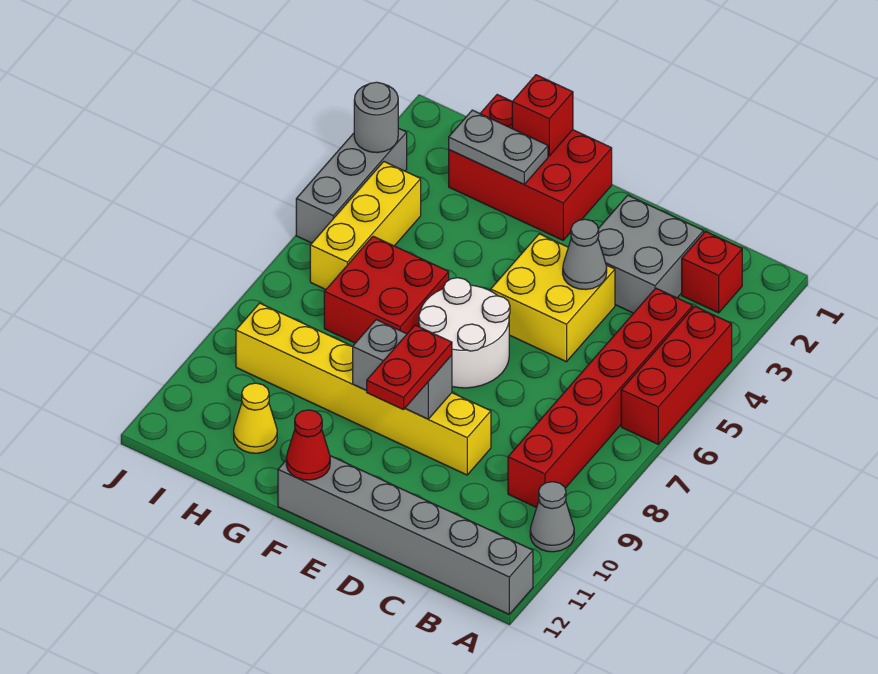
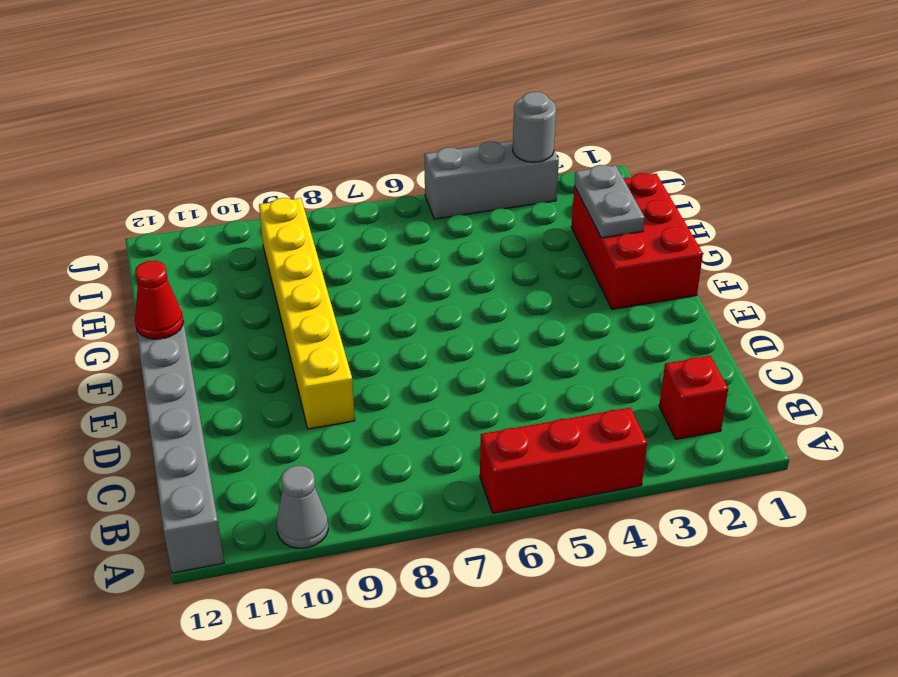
none -> red 1x6 brick [508,288,693,508]
none -> grey 2x2 brick [598,195,704,313]
none -> yellow 2x2 brick [491,234,615,362]

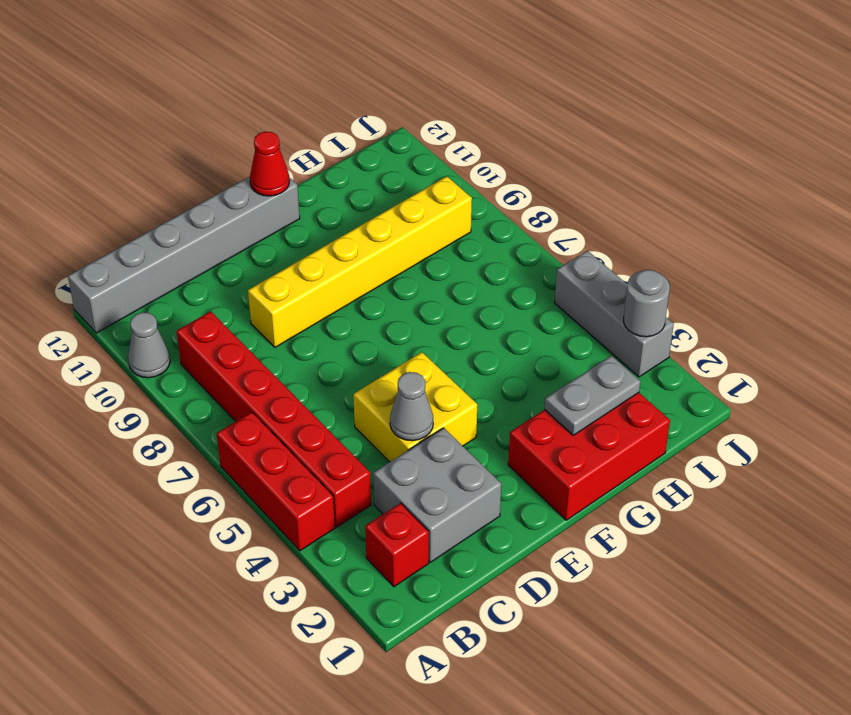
none -> white 2x2 round brick [419,278,510,388]
none -> red 2x2 brick [324,236,449,343]
none -> yellow 1x1 cone [234,383,277,453]

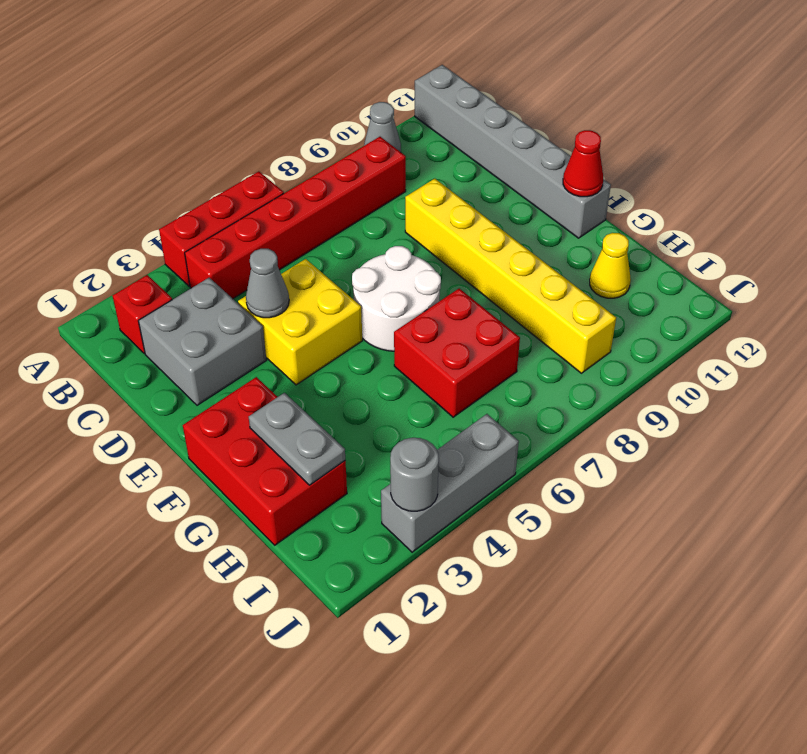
none -> yellow 1x3 brick [310,162,421,289]
none -> grey 1x2 brick [353,320,452,419]
none -> red 1x1 brick [512,75,573,156]

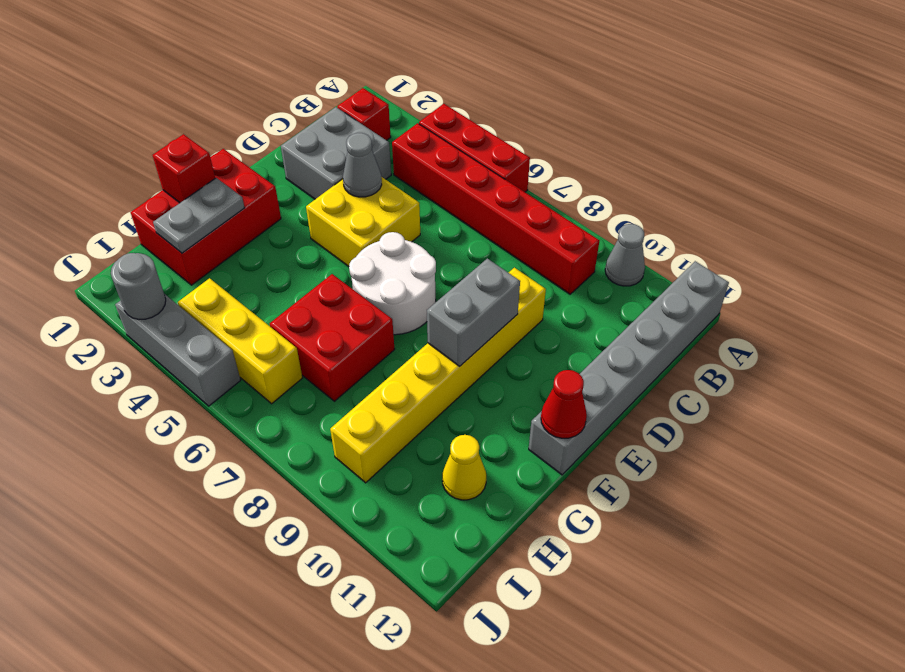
none -> red 1x2 plate [367,325,452,410]

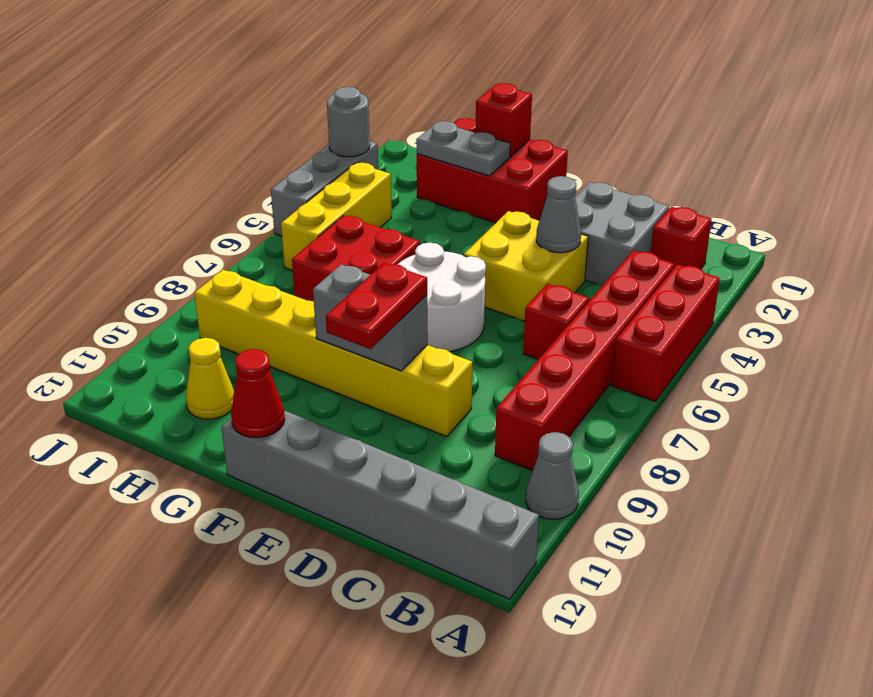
red 1x1 brick [523,284,589,359] -> none

